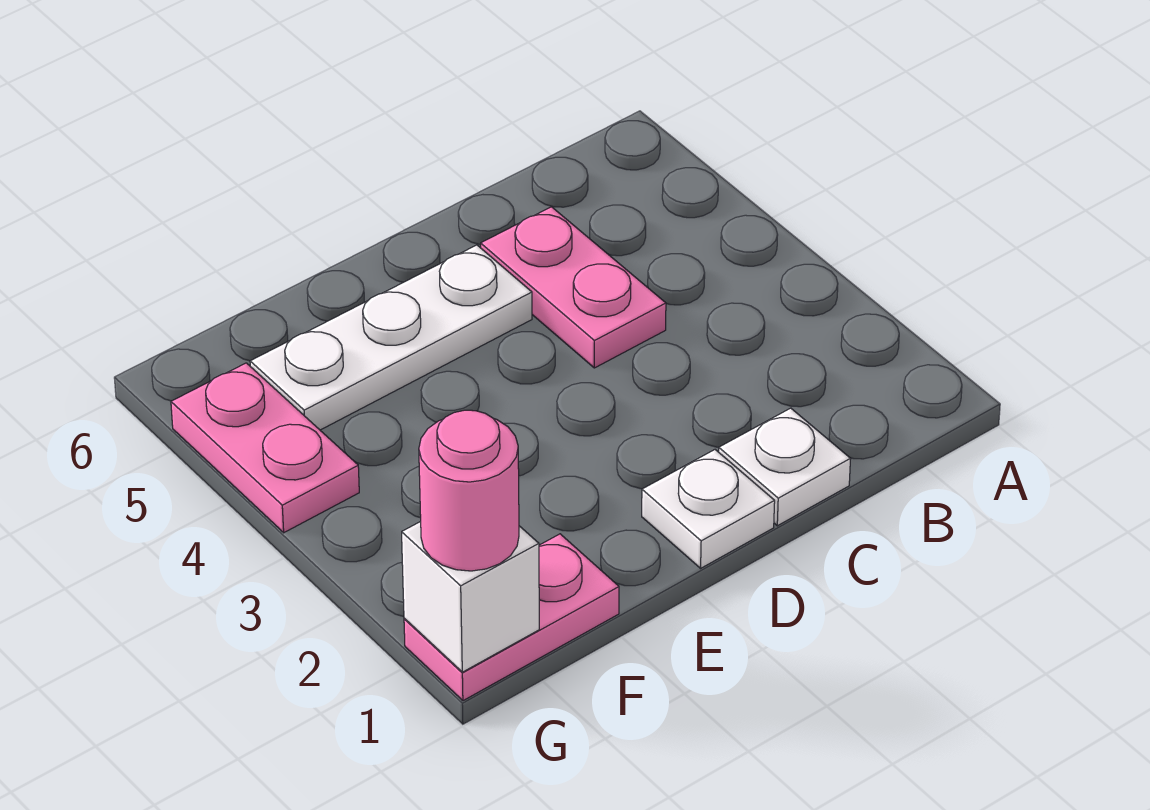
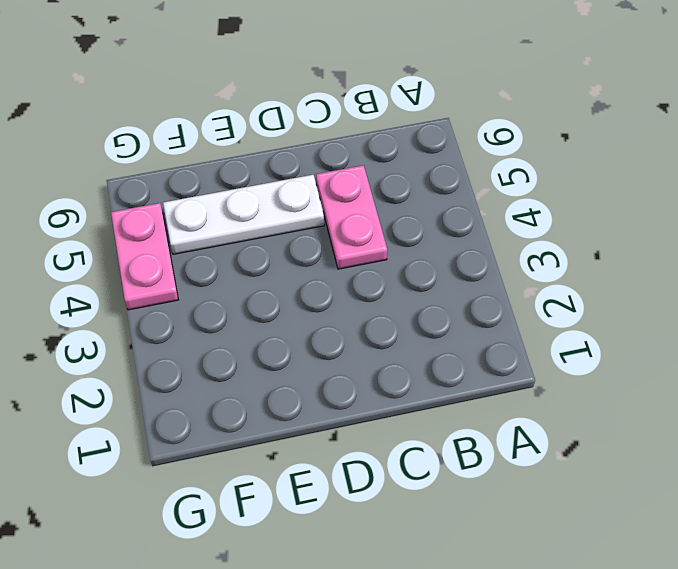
none -> white 1x1 plate [719,408,850,526]
none -> white 1x1 plate [642,450,775,568]

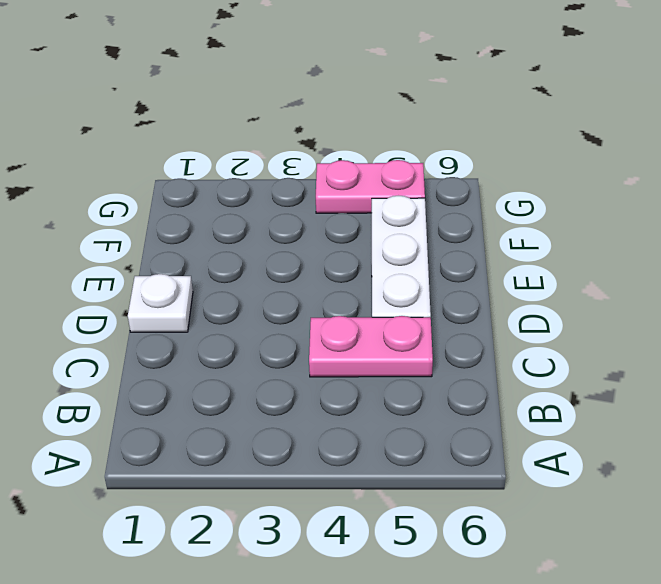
none -> white 1x1 plate [719,408,850,526]
none -> pink 1x2 plate [404,534,619,701]

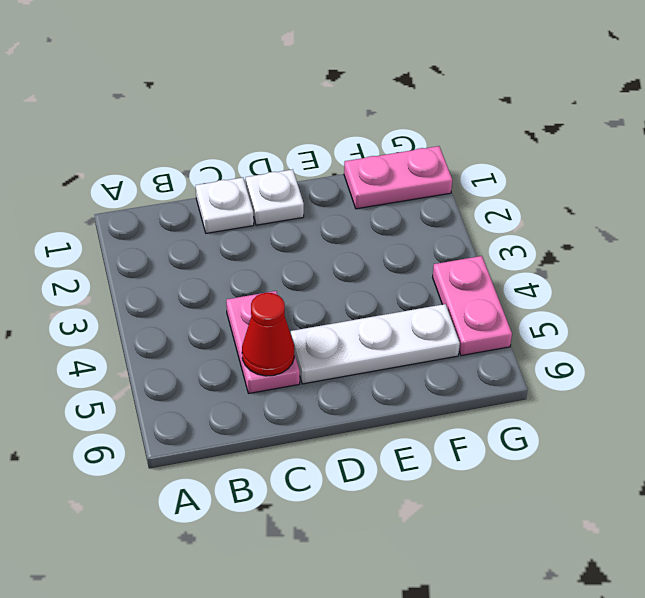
red 1x1 cone [242,293,294,376] -> none
none -> white 1x1 brick [402,521,539,672]
none -> pink 1x1 round brick [419,410,519,571]

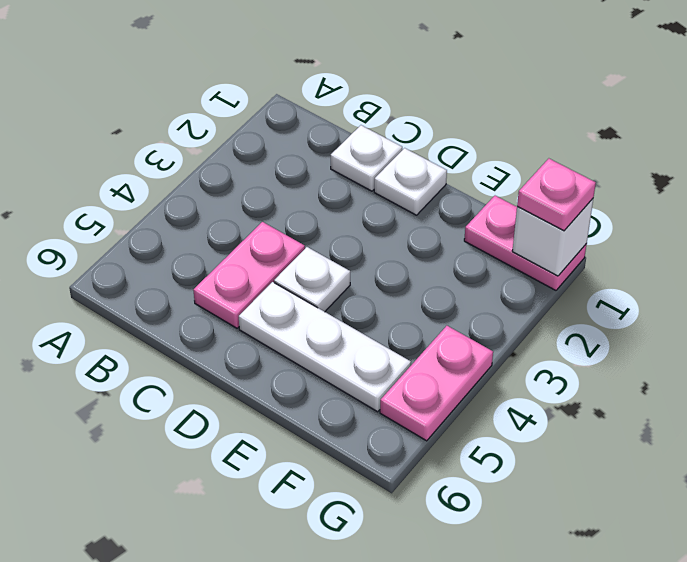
white 1x1 plate [274,247,350,312] -> none
pink 1x1 plate [517,159,596,231] -> pink 1x1 round brick [419,410,519,571]

